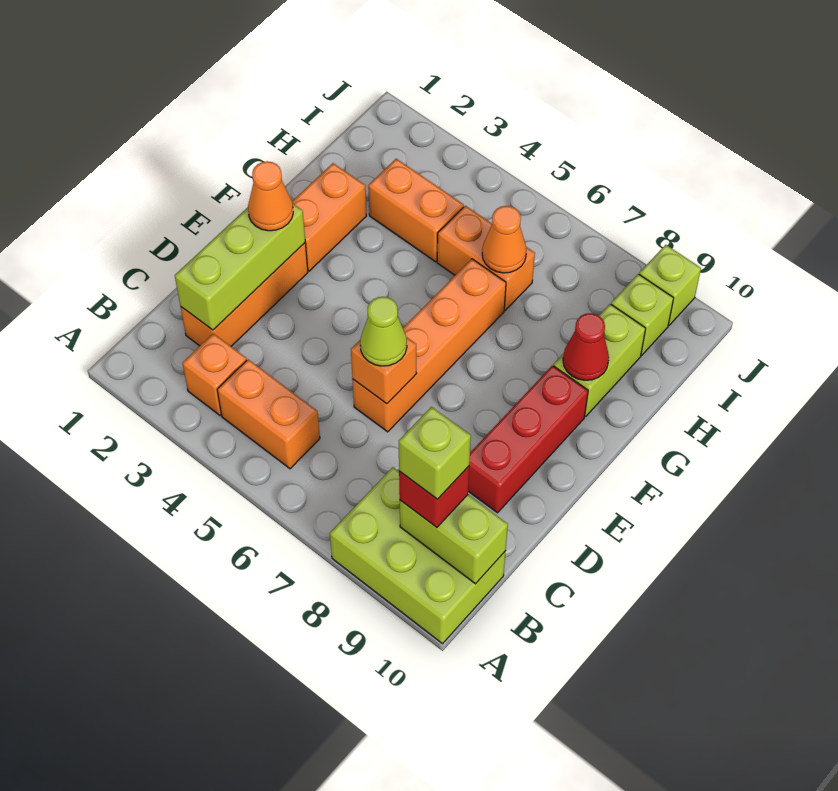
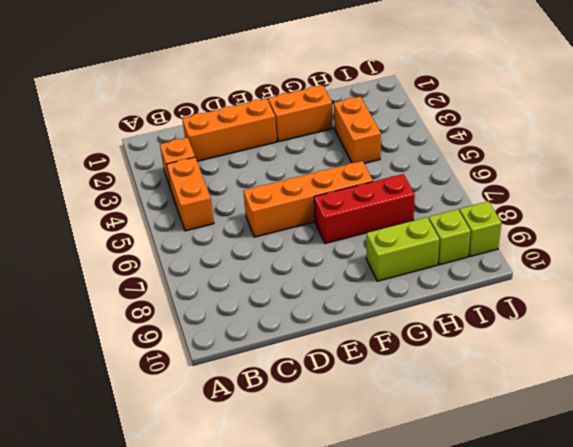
red 1x3 brick [314,174,415,244] -> red 1x3 brick moved to [468,365,588,513]
none -> lime 2x3 brick [330,467,506,644]
none -> orange 1x2 brick [437,206,535,310]
none -> lime 1x2 brick [400,495,508,584]

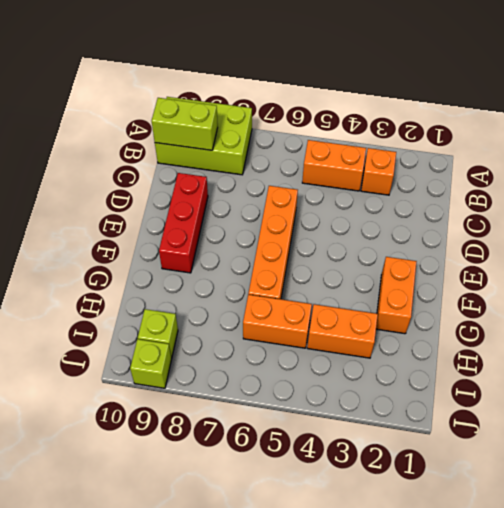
none -> orange 1x3 brick [181,243,308,346]
none -> lime 1x2 brick [554,304,646,417]
none -> lime 1x3 brick [175,204,305,330]

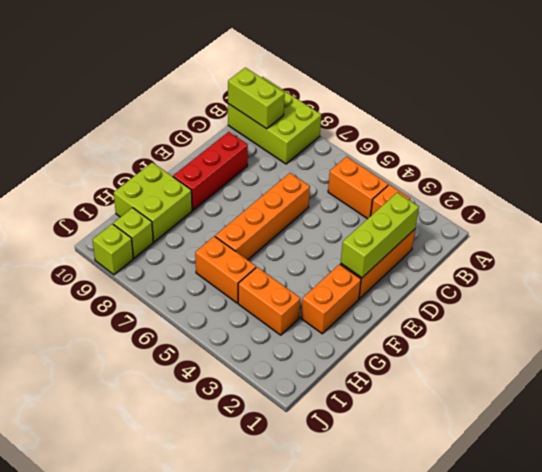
lime 2x2 brick [114,162,192,242] -> lime 1x2 brick [554,304,646,417]
none -> orange 1x1 brick [351,337,417,404]
none -> red 1x1 cone [563,313,609,380]
none -> orange 1x1 cone [482,206,526,273]

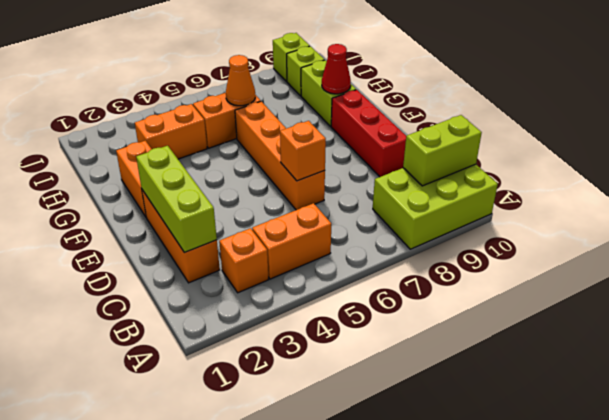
none -> red 1x1 brick [399,466,469,527]
none -> lime 1x1 cone [360,297,407,366]
none -> orange 1x1 cone [248,161,293,231]

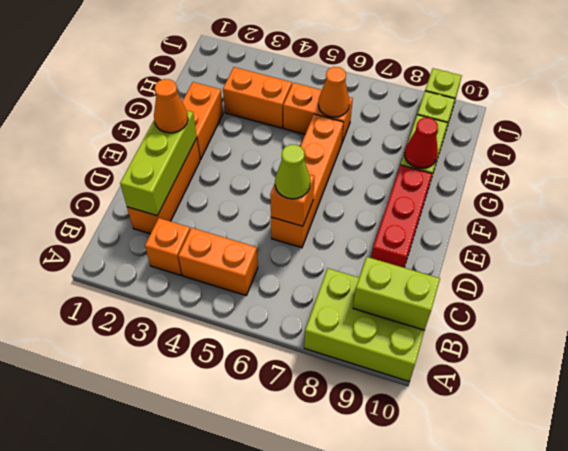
none -> red 1x1 brick [399,466,469,527]
none -> lime 1x1 brick [399,407,471,499]

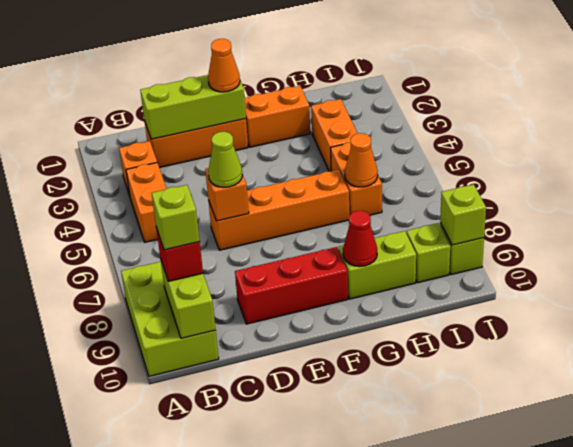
lime 1x1 brick [440,184,486,245] -> none

